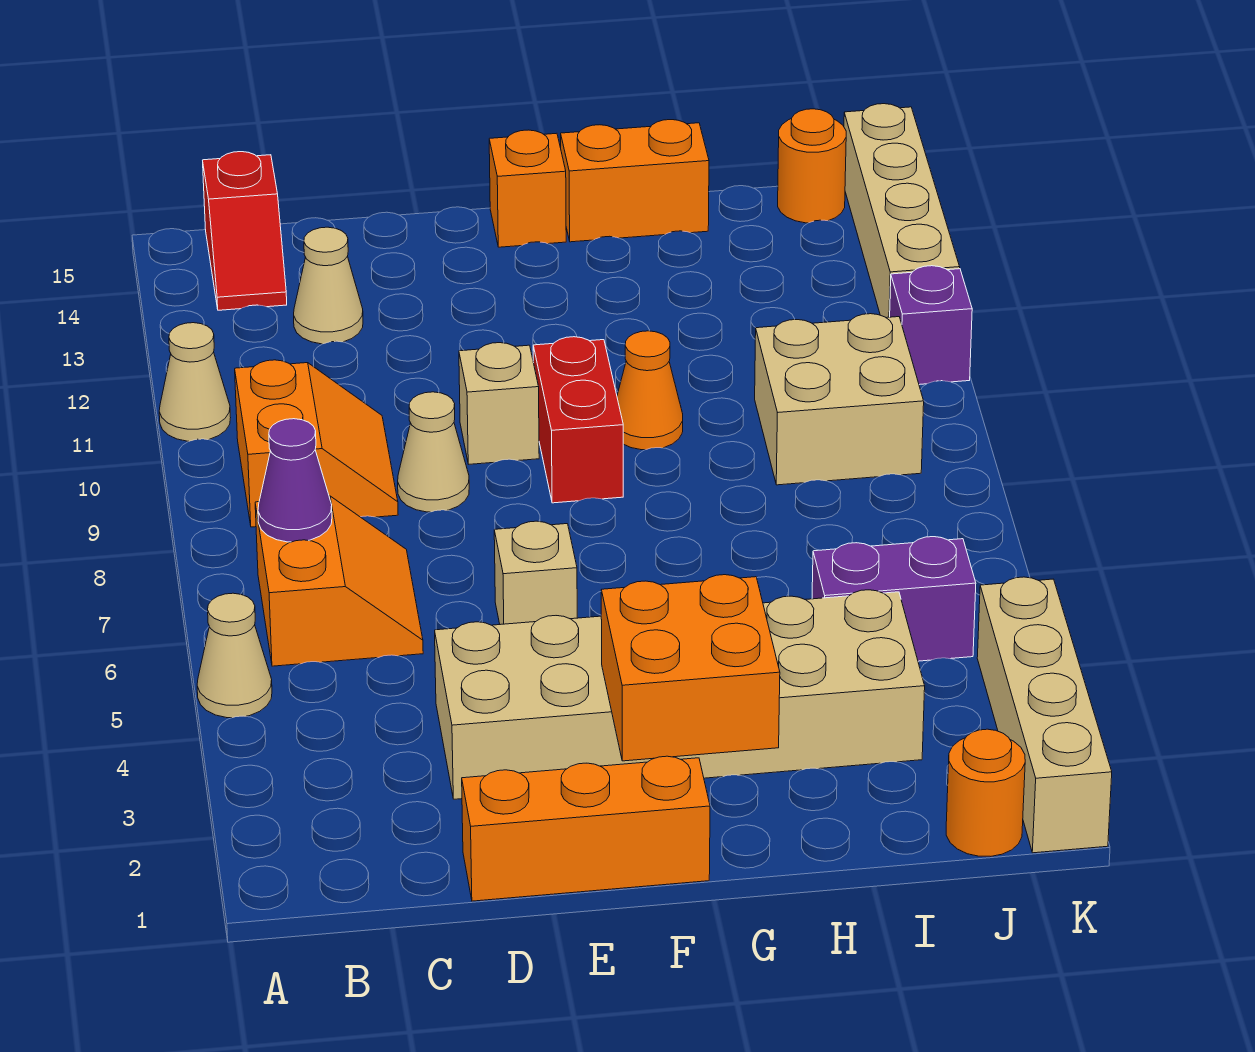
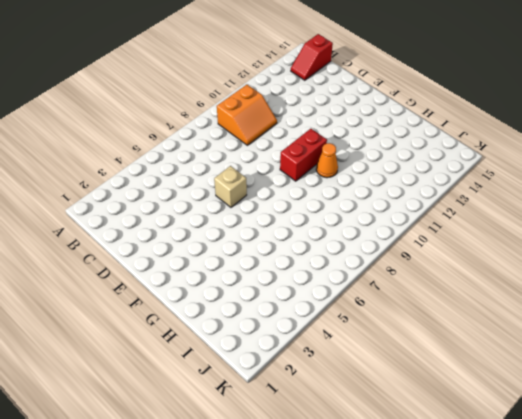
none -> tan 1x1 cone [197,593,272,718]
none -> tan 1x1 cone [159,323,231,441]
none -> orange 2x2 slope [255,496,423,666]

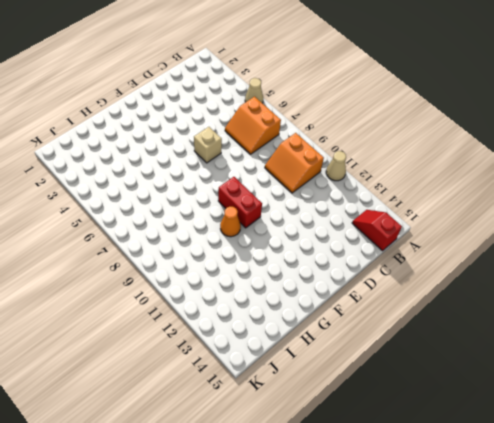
none -> tan 1x1 cone [294,227,363,344]
none -> orange 1x3 brick [462,756,710,901]
none -> tan 2x6 brick [435,590,925,799]

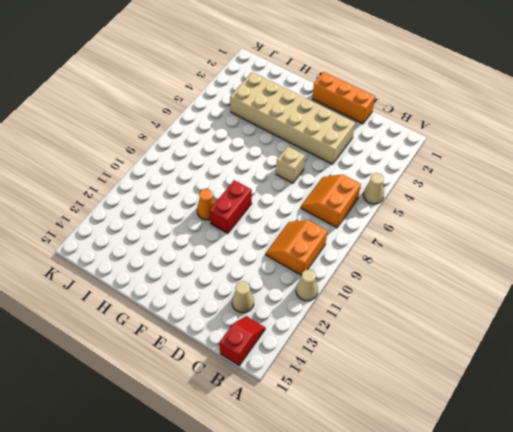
none -> tan 1x1 cone [398,392,469,512]
none -> tan 1x1 brick [459,343,539,464]
none -> orange 1x1 brick [489,130,566,247]

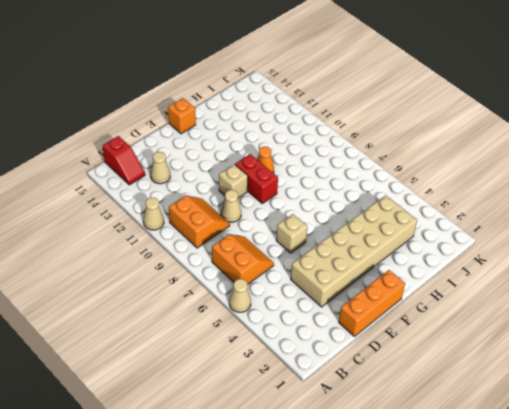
none -> orange 1x2 brick [561,120,709,242]
none -> purple 1x2 brick [812,537,976,661]
none -> tan 2x2 brick [755,314,924,485]

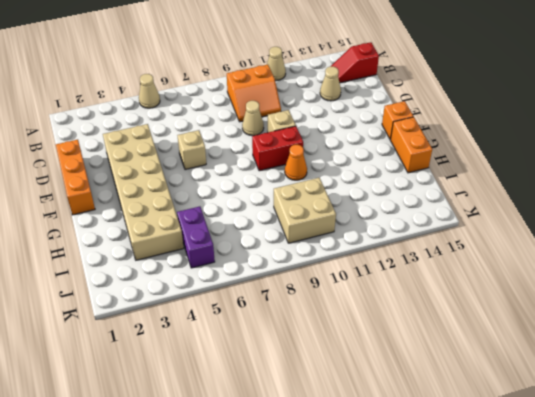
none -> orange 2x2 slope [255,496,423,666]
none -> orange 1x1 round brick [946,729,1025,856]
none -> orange 1x1 round brick [778,109,846,223]

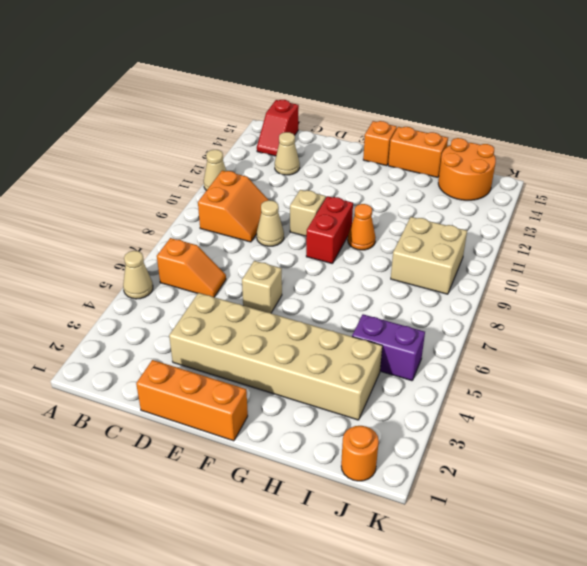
orange 1x2 slope [157,238,226,297] -> orange 2x2 slope [255,496,423,666]
orange 2x2 round brick [438,138,496,200] -> orange 1x1 round brick [778,109,846,223]
none -> tan 1x4 brick [977,577,1112,853]
none -> purple 1x1 brick [890,266,972,385]
none -> tan 1x4 brick [844,104,960,318]

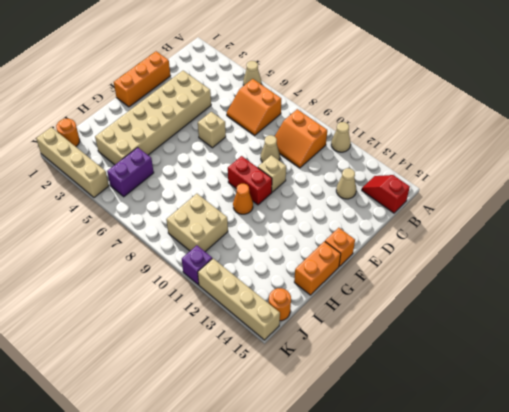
none -> purple 1x1 cone [258,419,332,542]
none -> orange 2x2 brick [601,575,780,761]

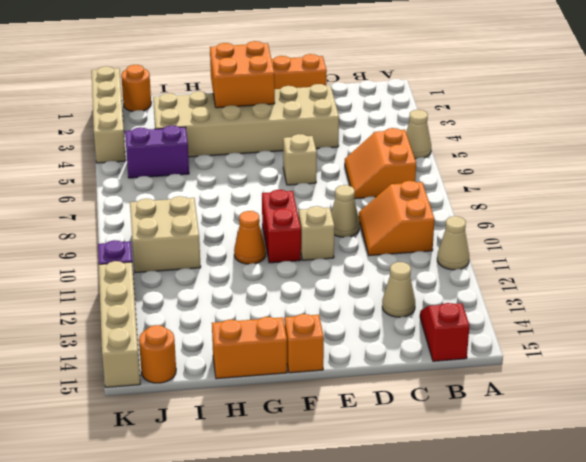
none -> purple 1x1 cone [258,419,332,542]

